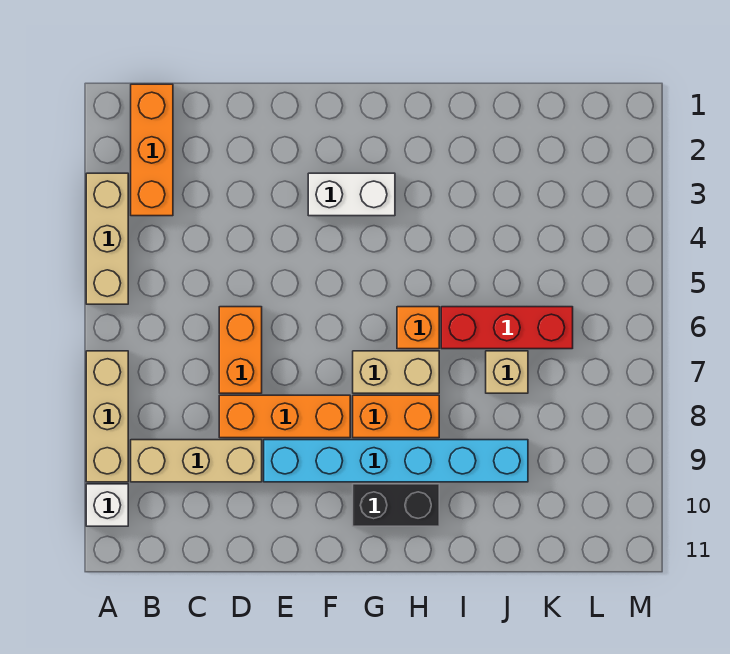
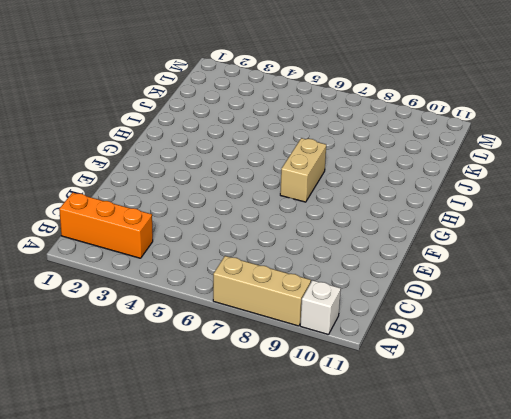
none -> tan 1x3 brick [86,173,128,304]
none -> tan 1x3 brick [131,440,262,482]
none -> orange 1x2 brick [219,307,262,393]

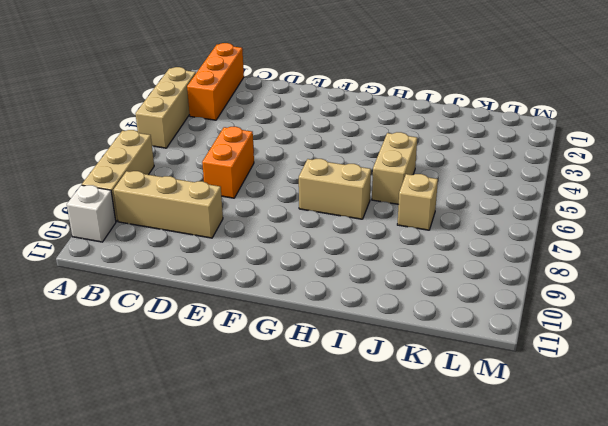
tan 1x2 brick [372,132,417,204] -> red 1x3 brick [441,307,573,349]
none -> orange 1x3 brick [219,395,350,438]
none -> cyan 1x6 brick [264,440,528,482]
none -> white 1x2 brick [308,173,395,216]

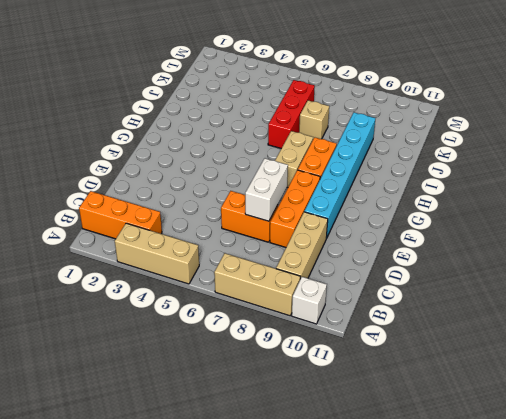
white 1x2 brick [245,158,288,221] -> white 1x2 brick moved to [308,173,395,216]
none -> black 1x2 brick [353,484,439,526]
none -> orange 1x1 brick [397,307,439,349]

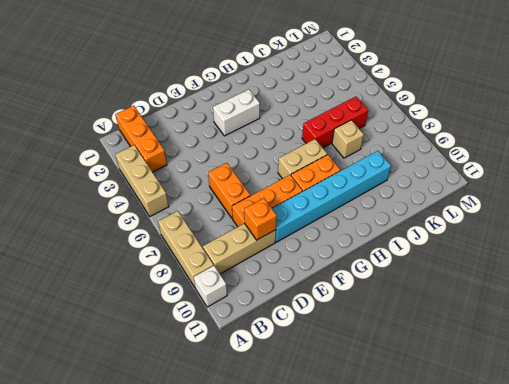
orange 1x1 brick [244,198,277,240] -> orange 1x1 brick moved to [397,307,439,349]
none -> black 1x2 brick [353,484,439,526]

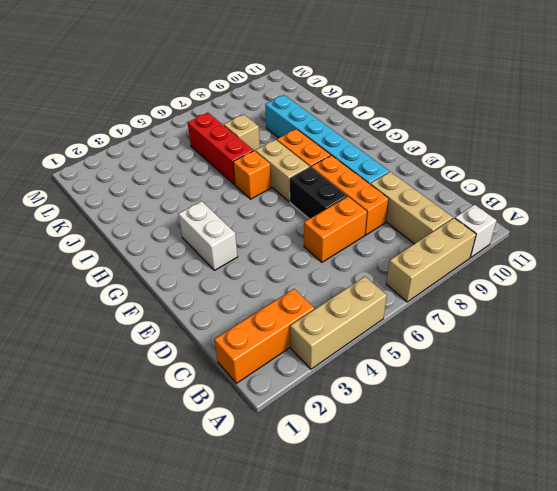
black 1x2 brick [290,167,347,219] -> black 1x2 brick moved to [353,484,439,526]

